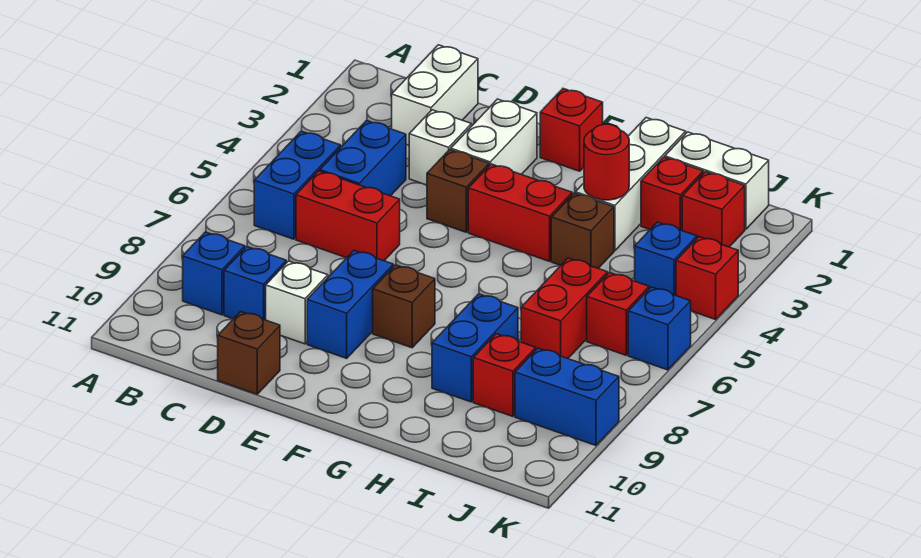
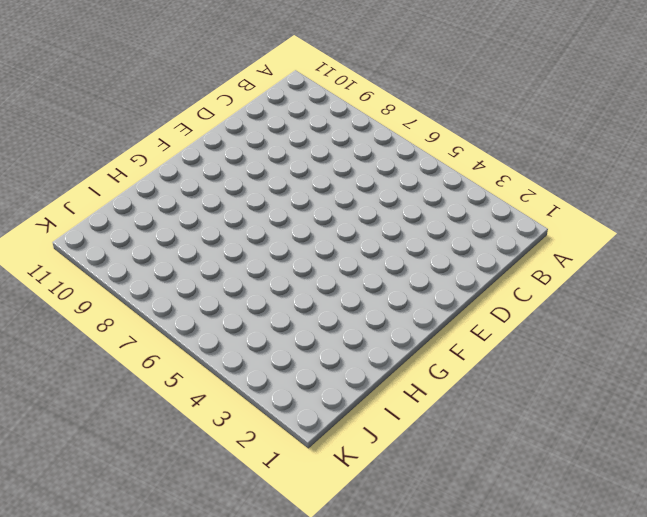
none -> blue 1x2 brick [254,131,341,239]
none -> blue 1x1 brick [183,232,245,315]
none -> white 1x2 brick [392,45,478,145]

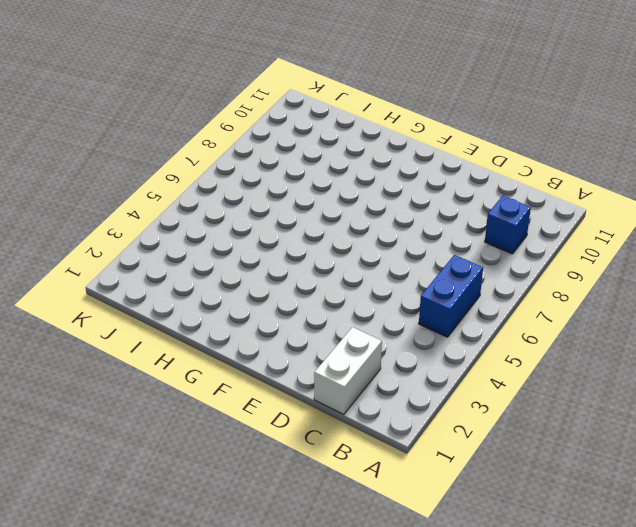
none -> blue 1x2 brick [320,121,406,196]
none -> red 1x2 brick [296,171,400,261]
none -> blue 1x1 brick [224,247,286,320]

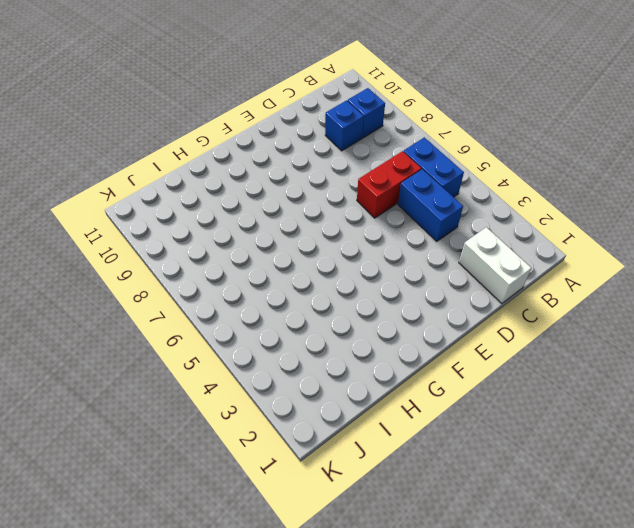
none -> white 1x1 brick [409,110,472,185]
none -> white 1x1 brick [266,261,328,344]
none -> brown 1x1 brick [218,311,280,394]

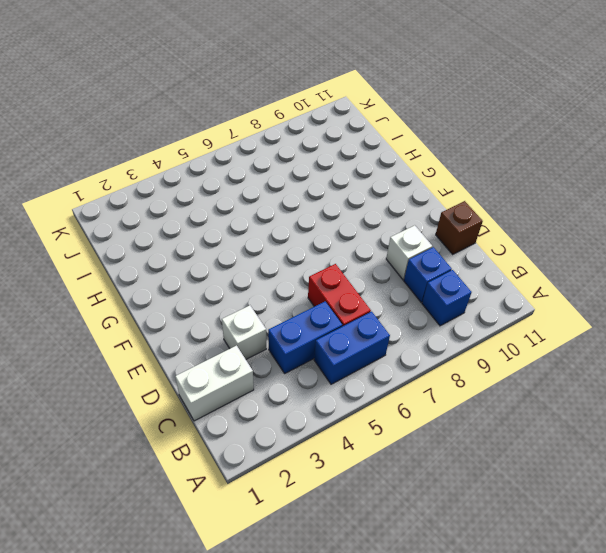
none -> white 1x2 brick [451,99,537,175]
none -> brown 1x1 brick [427,150,489,232]
none -> blue 1x2 brick [307,251,393,358]

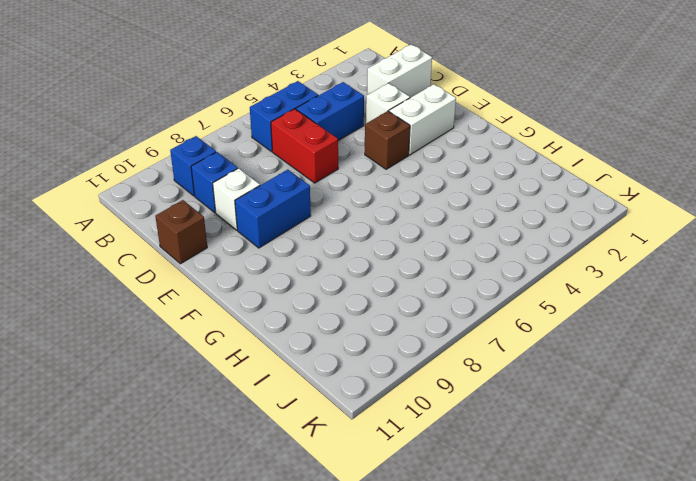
none -> red 1x1 brick [540,89,603,171]
none -> red 1x2 brick [468,164,572,261]
none -> brown 1x1 brick [373,265,435,348]

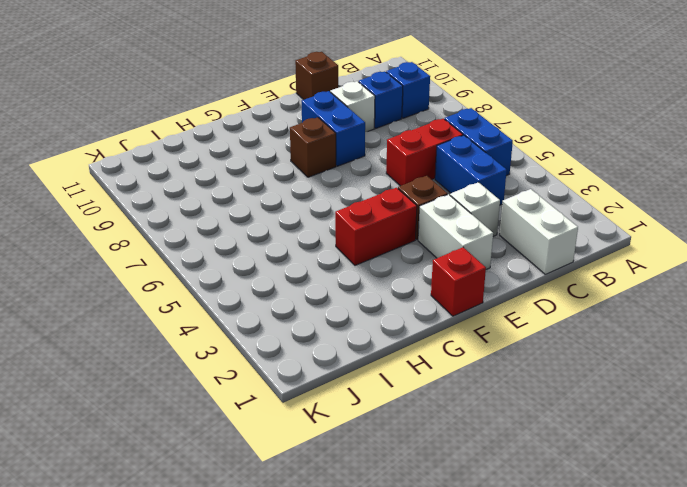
none -> white 1x3 brick [575,118,686,251]
none -> brown 1x1 brick [551,193,614,268]
none -> blue 1x2 brick [432,294,518,402]

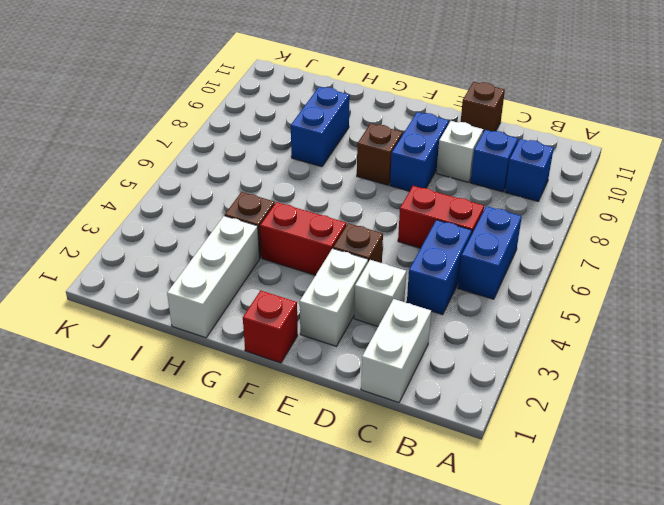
none -> white 1x2 brick [665,132,769,229]
none -> red 1x1 brick [641,157,703,230]
none -> red 1x2 brick [521,258,608,358]

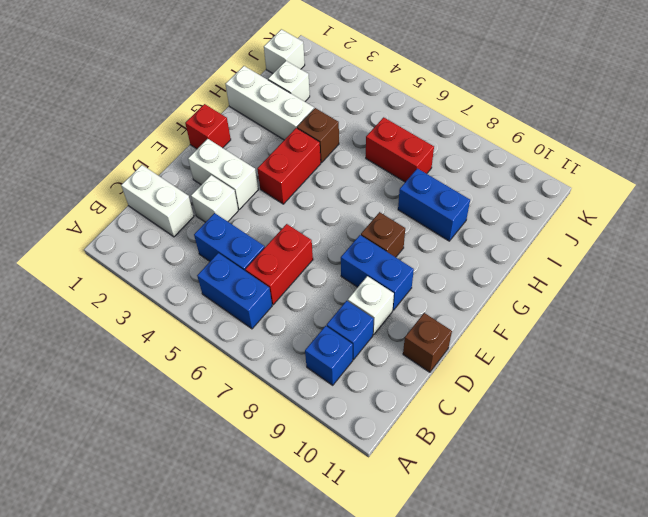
white 1x1 brick [268,61,310,102] -> red 1x1 brick [641,157,703,230]
white 1x1 brick [264,29,305,73] -> white 1x2 brick [665,132,769,229]
none -> brown 1x1 brick [427,150,489,232]
none -> red 1x1 brick [473,334,536,417]
none -> red 1x1 brick [682,172,745,247]

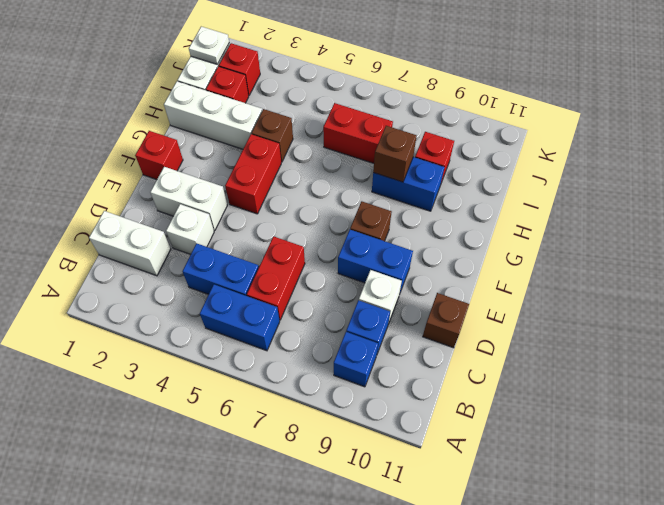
brown 1x1 brick [373,126,417,182] -> brown 1x1 brick moved to [427,150,489,232]
white 1x1 plate [189,27,229,64] -> none
none -> blue 1x1 brick [635,222,697,296]
none -> red 1x1 brick [587,273,649,355]
none -> blue 1x2 brick [515,348,619,446]

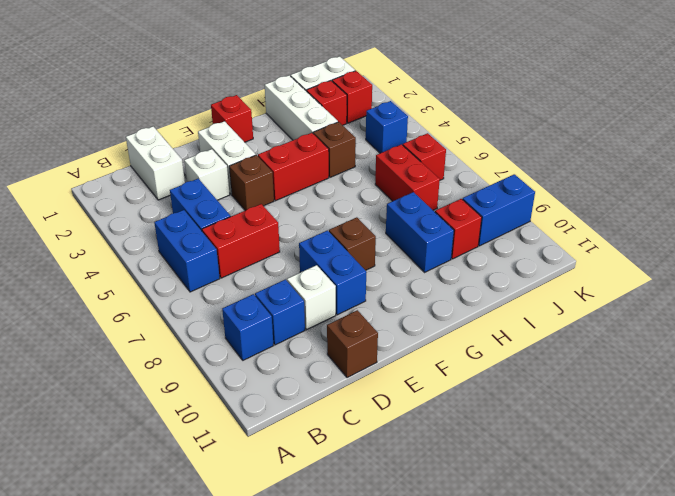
none -> red 1x1 brick [676,237,738,319]
none -> blue 1x1 brick [628,287,691,370]
none -> red 1x1 round brick [584,124,629,200]

